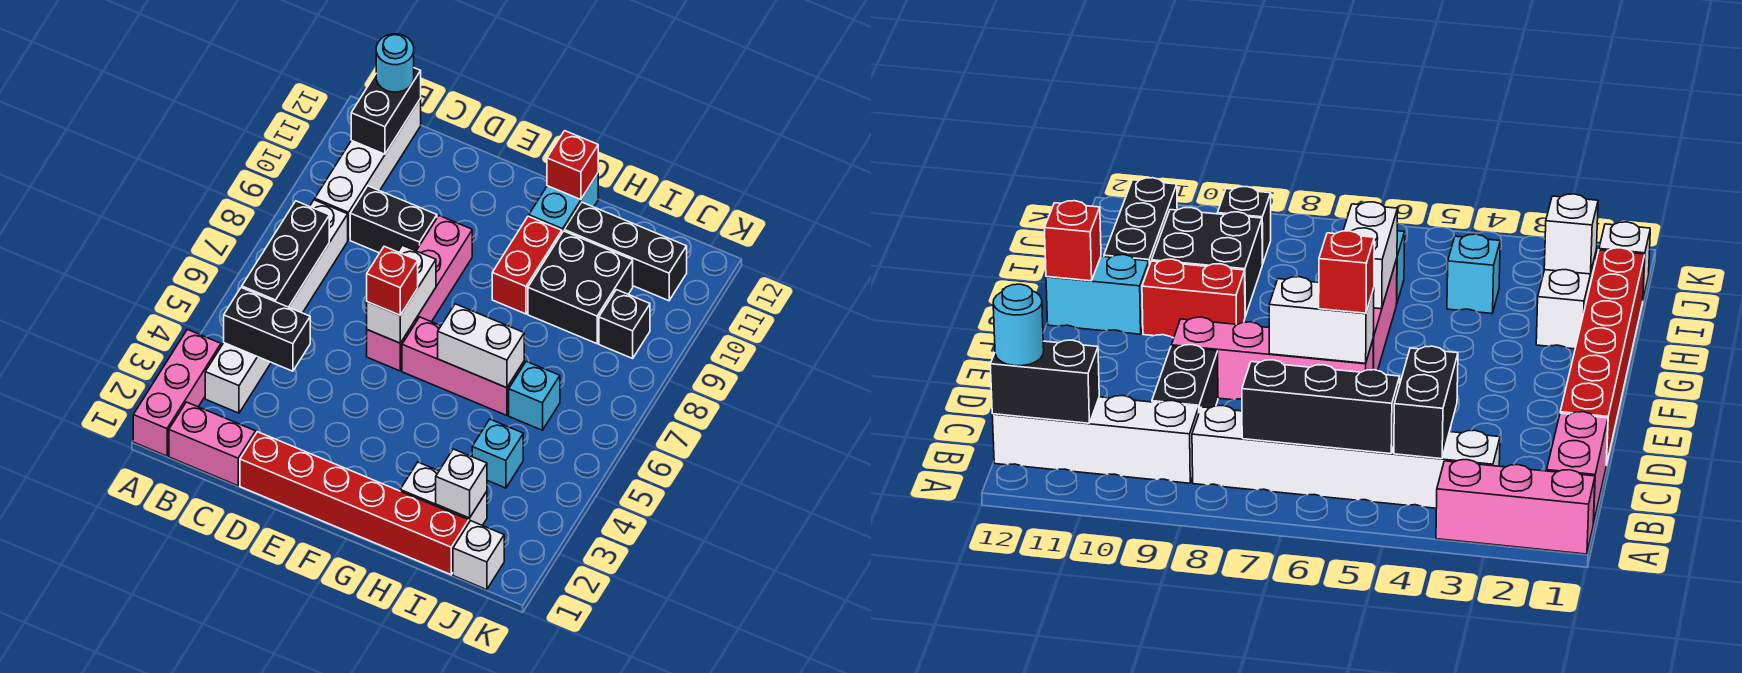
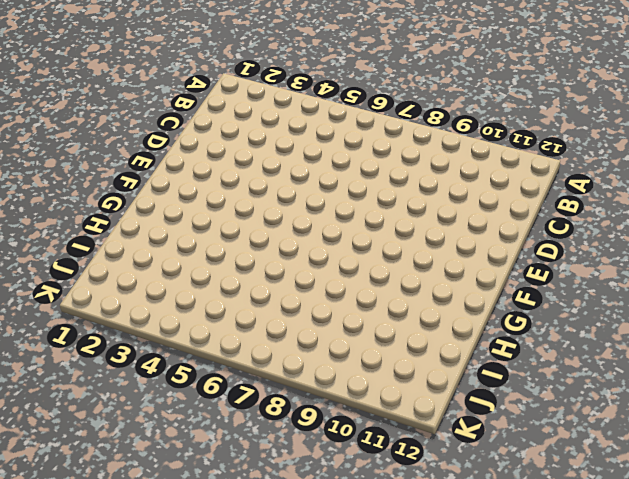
none -> pink 1x3 brick [133,329,221,456]
none -> pink 1x2 brick [169,402,256,486]
none -> white 1x6 brick [205,200,348,413]

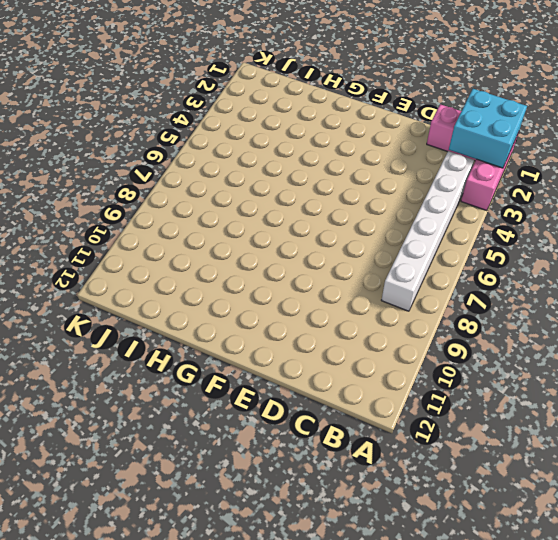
cyan 2x2 brick [449,89,527,168] -> none
none -> white 1x4 brick [315,99,421,240]
none -> black 1x2 brick [350,186,437,253]
none -> red 1x6 brick [240,432,469,575]

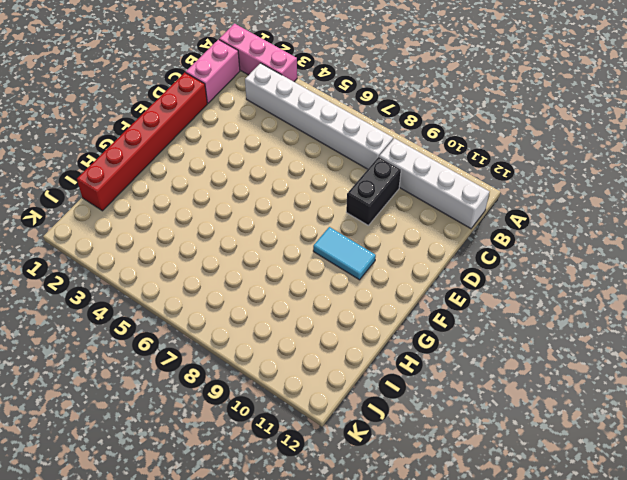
cyan 1x2 tile [313,227,376,280] -> none
none -> pink 1x4 brick [367,216,472,371]
none -> pink 1x3 brick [402,317,524,415]
none -> red 1x2 brick [492,216,562,314]

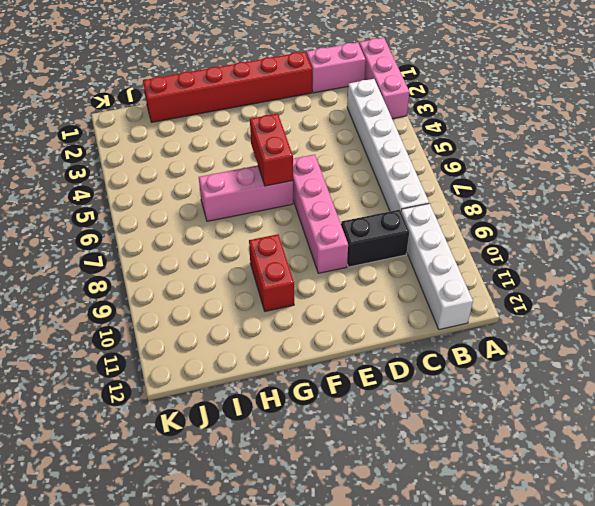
red 1x2 brick [250,113,293,186] -> none
none -> cyan 1x2 brick [529,173,598,232]
none -> white 1x2 brick [400,462,487,525]
none -> black 2x2 brick [528,231,633,344]

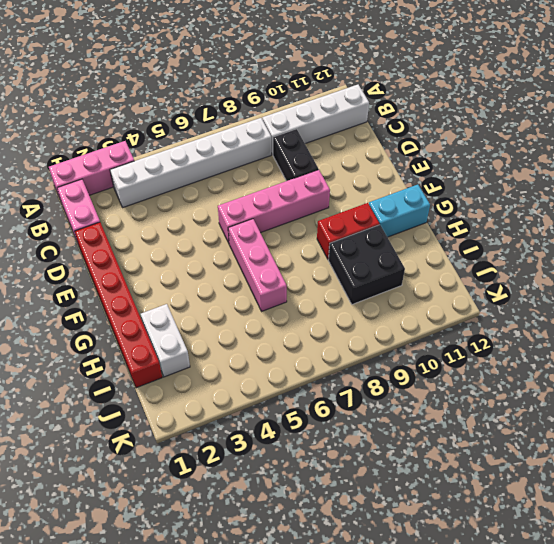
none -> black 1x3 brick [564,202,687,301]
none -> cyan 1x1 brick [472,419,523,488]
none -> cyan 1x1 brick [509,361,560,430]

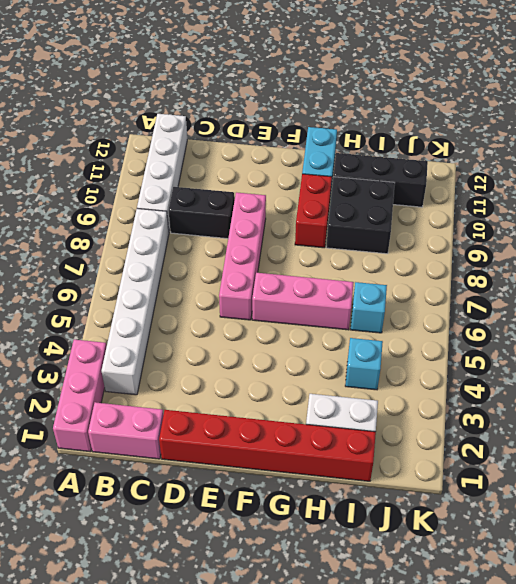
none -> white 1x1 brick [453,521,504,590]
none -> black 1x1 brick [599,290,650,358]
none -> black 1x2 brick [224,287,310,371]

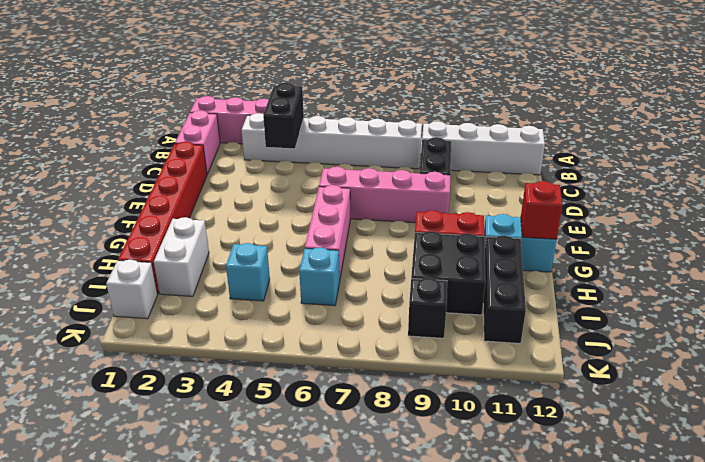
none -> black 1x3 brick [242,201,329,307]
none -> black 1x2 brick [351,68,421,154]
none -> white 1x2 brick [367,245,436,343]

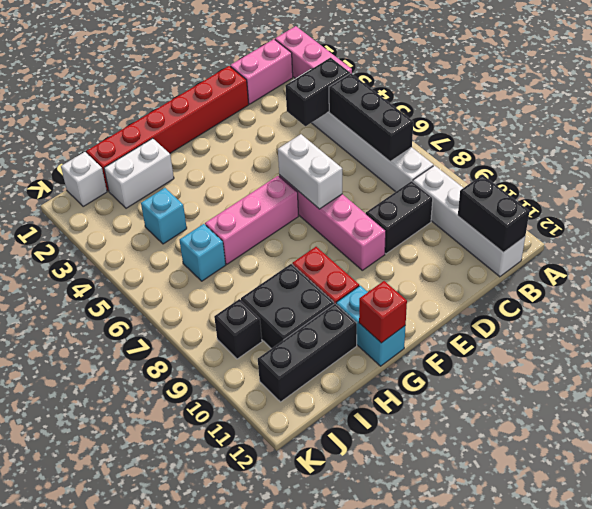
none -> white 1x2 brick [438,304,524,388]
none -> white 1x1 brick [436,449,487,518]
none -> cyan 1x1 round brick [376,34,414,92]

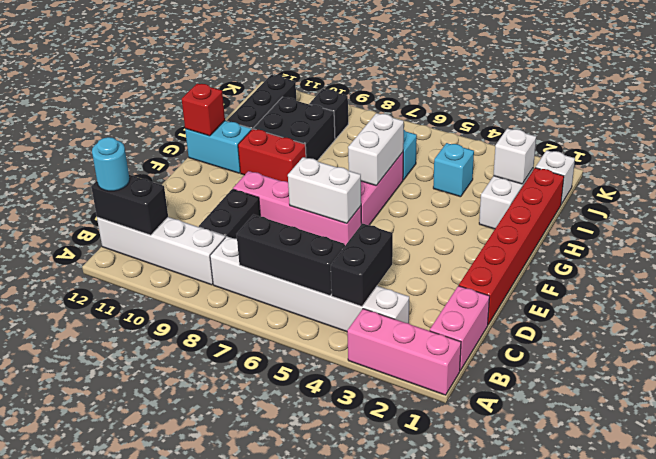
none -> red 1x1 brick [367,246,418,315]

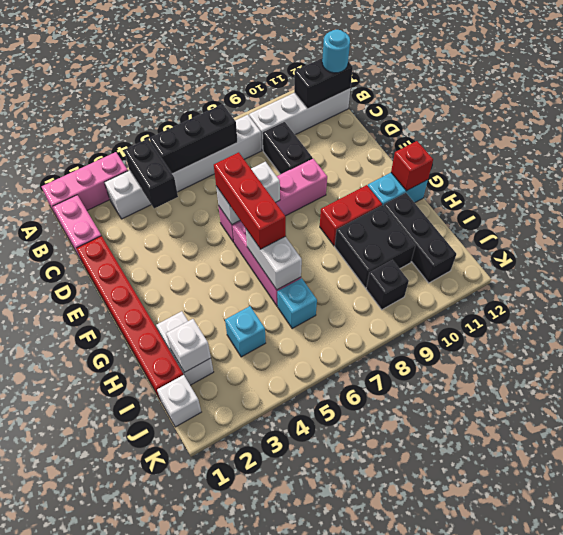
red 1x3 brick [214,152,286,249] -> red 1x1 brick [367,246,418,315]

